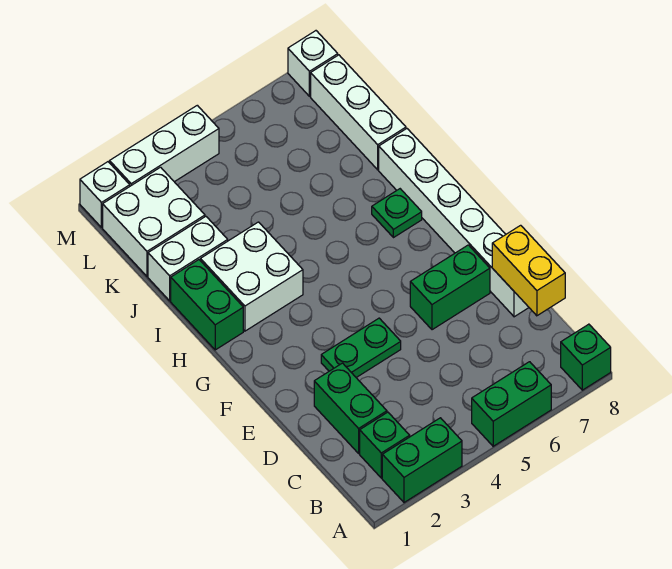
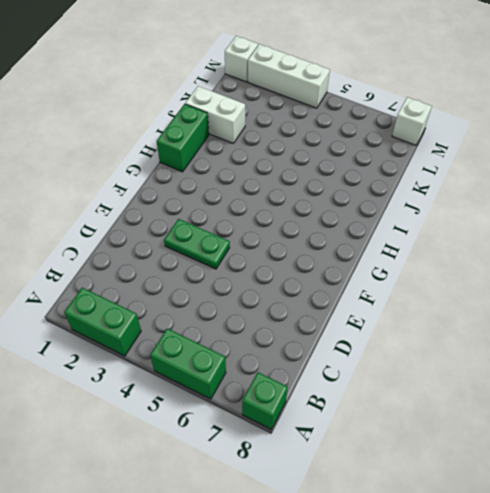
none -> green 1x1 brick [360,412,410,478]
none -> green 1x2 brick [314,363,387,453]
none -> white 1x6 brick [379,129,529,317]

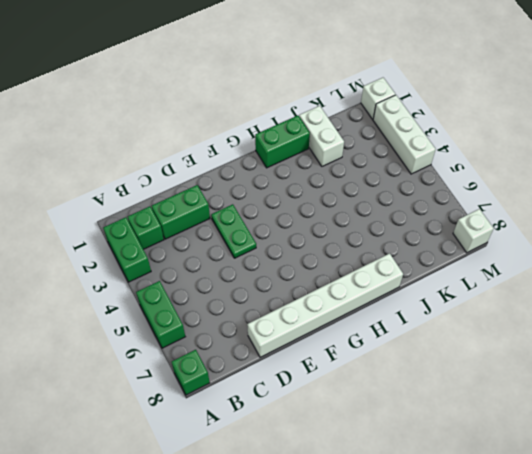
none -> green 1x2 brick [410,245,490,330]
none -> white 2x2 brick [201,222,303,331]
none -> green 1x1 plate [372,189,422,238]

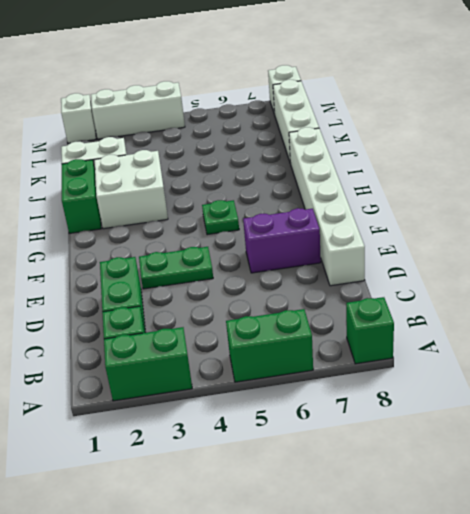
purple 1x2 brick [243,208,321,273] -> green 1x2 brick [410,245,490,330]
green 1x1 plate [202,200,239,235] -> green 1x1 plate moved to [372,189,422,238]
none -> white 2x2 brick [103,167,205,276]
none -> yellow 1x2 brick [492,225,565,316]

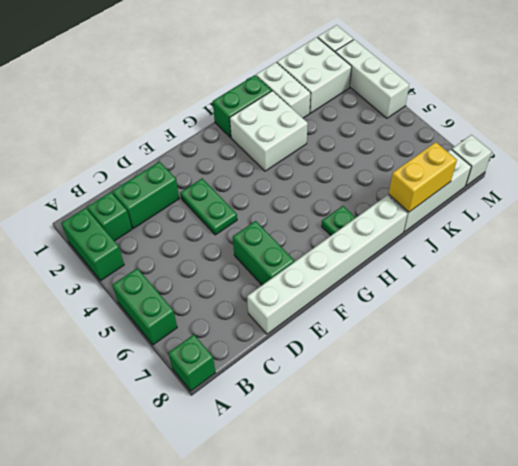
yellow 1x2 brick [389,142,457,212] -> yellow 1x2 brick moved to [492,225,565,316]

